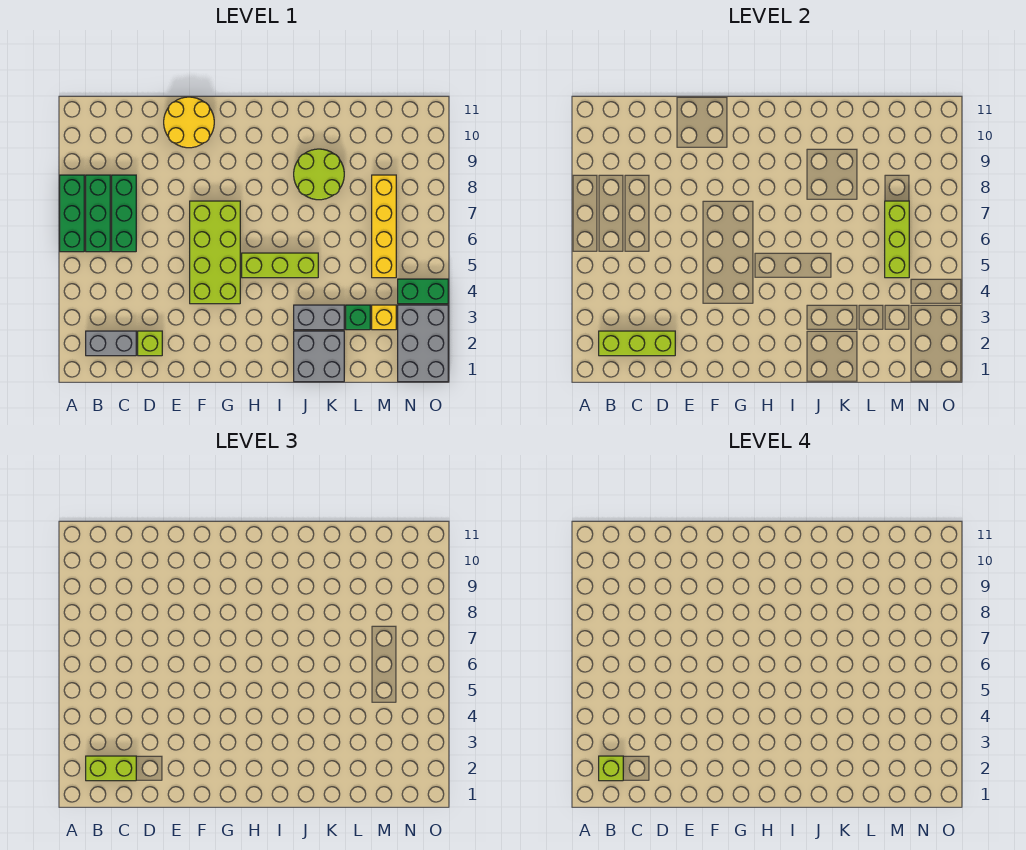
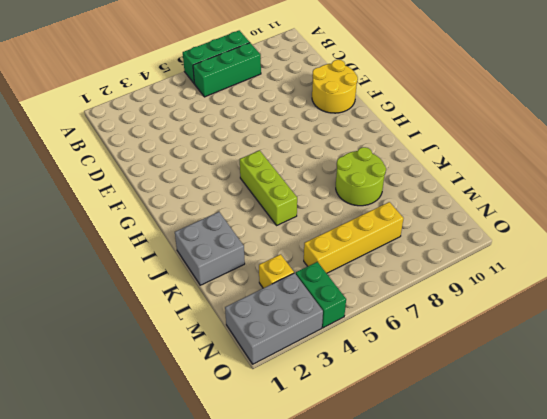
none -> grey 1x2 brick [86,331,136,356]
none -> green 1x3 brick [112,175,136,252]
none -> lime 1x1 brick [138,331,162,356]

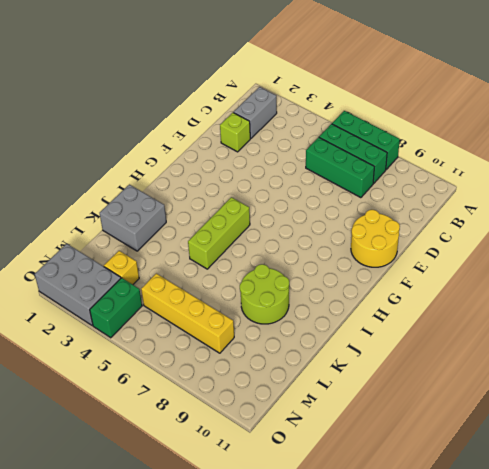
none -> lime 2x4 brick [190,201,240,304]
none -> grey 1x2 brick [294,305,344,330]
none -> green 1x1 brick [346,305,370,330]

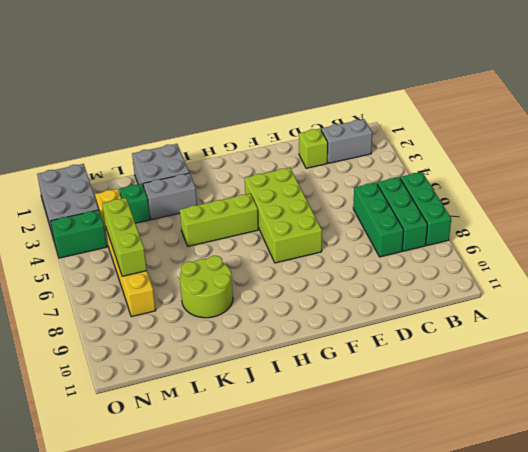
none -> yellow 2x2 round brick [164,97,214,148]
none -> lime 1x3 brick [599,331,675,356]
none -> lime 1x2 brick [86,756,136,781]

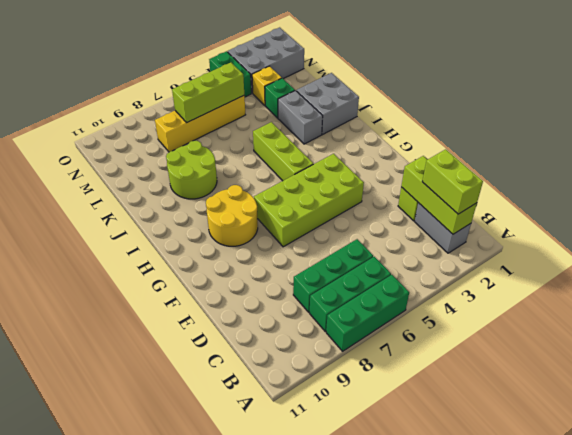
yellow 2x2 round brick [206,185,258,246] -> yellow 2x2 round brick moved to [164,97,214,148]
none -> lime 1x1 brick [599,756,623,781]

